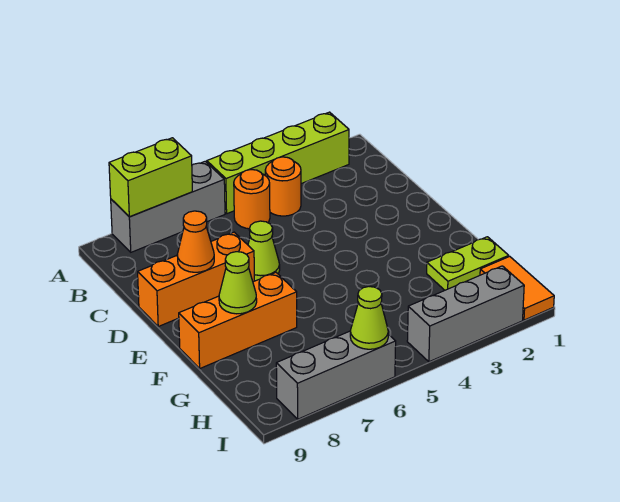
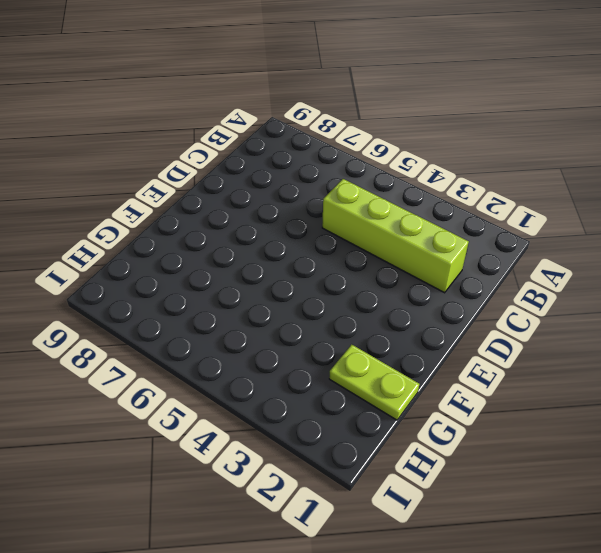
lime 1x4 brick [322,179,469,293] -> lime 1x4 brick moved to [207,112,349,214]
none -> grey 1x3 brick [111,161,225,252]
none -> orange 1x1 round brick [265,157,301,216]
none -> orange 1x1 round brick [234,170,270,229]

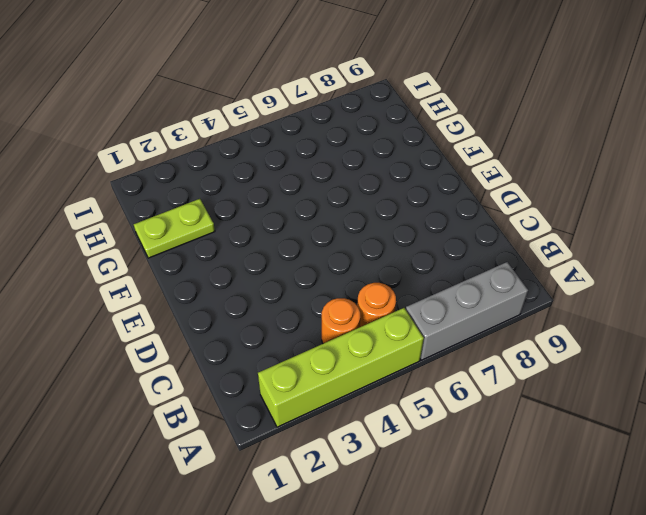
none -> lime 1x1 cone [248,221,280,281]
none -> orange 1x3 brick [138,232,254,326]
none -> orange 1x3 brick [179,273,297,368]

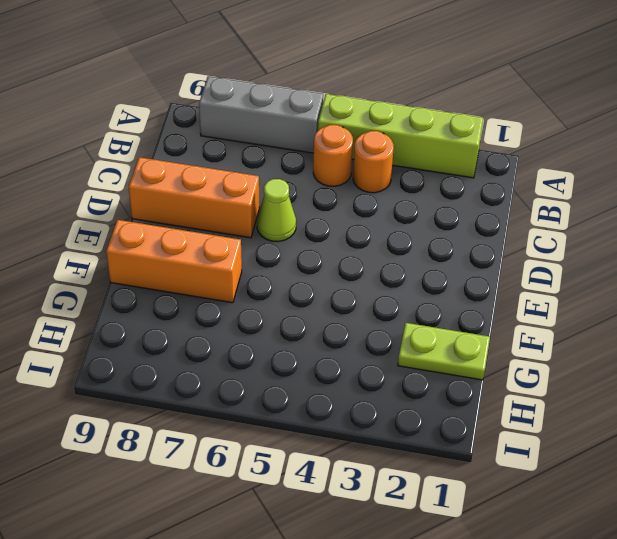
none -> orange 1x2 tile [480,256,554,320]
none -> grey 1x3 brick [407,266,524,362]
none -> grey 1x3 brick [276,331,396,419]

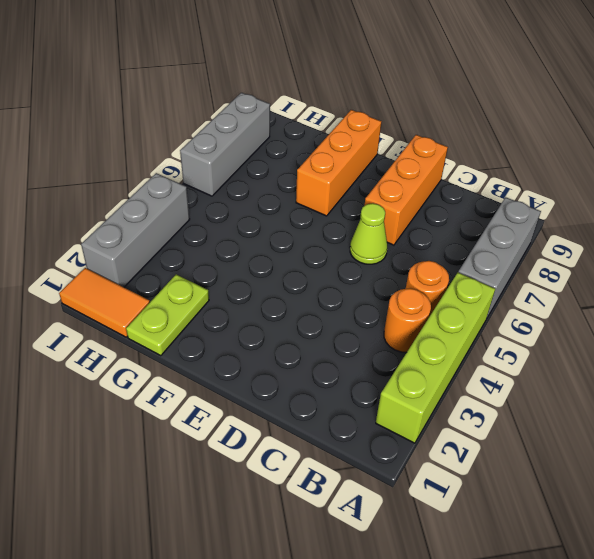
none -> lime 1x2 brick [109,138,192,217]
none -> orange 1x1 cone [177,211,214,272]
none -> lime 1x1 cone [219,252,257,314]

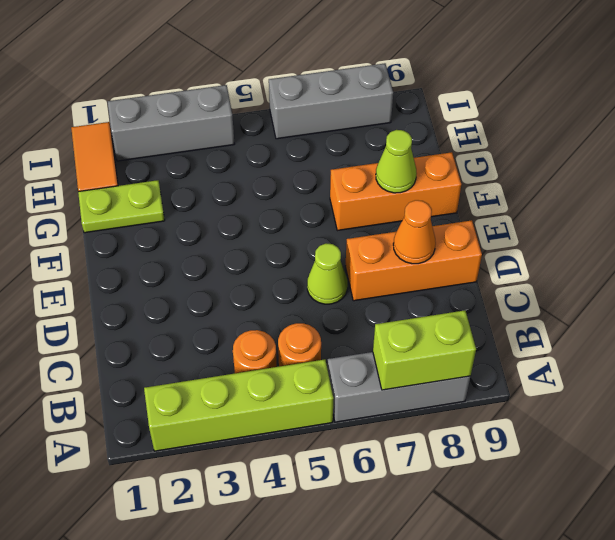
none -> lime 1x1 cone [350,287,388,349]

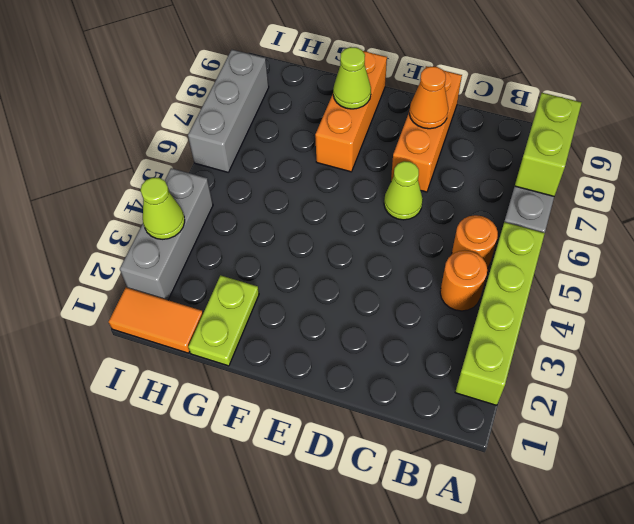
lime 1x1 cone [141,178,185,239] -> lime 1x1 cone moved to [350,287,388,349]

